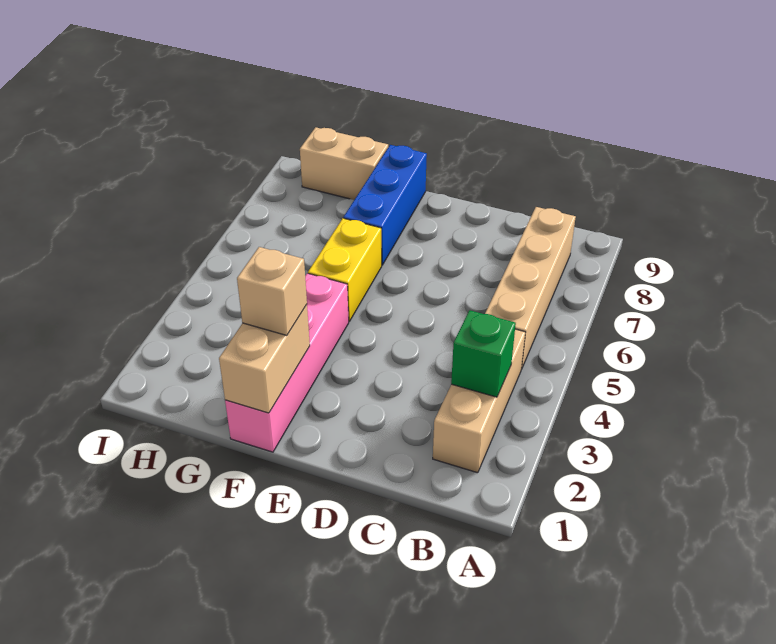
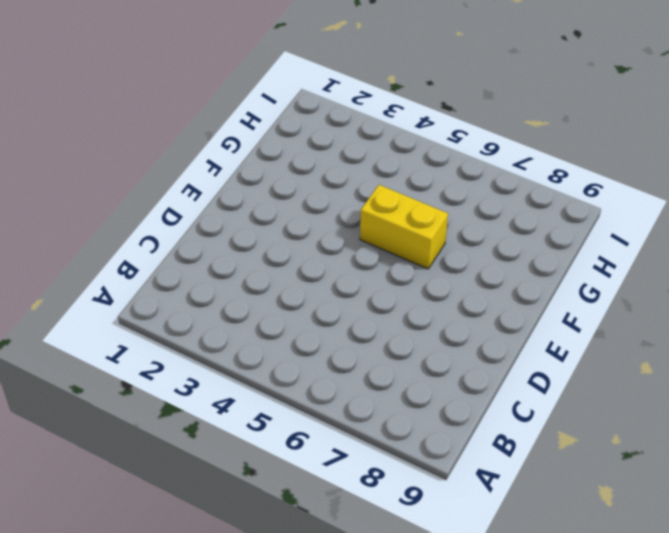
none -> tan 1x3 brick [433,329,525,473]
none -> tan 1x4 brick [485,207,576,369]

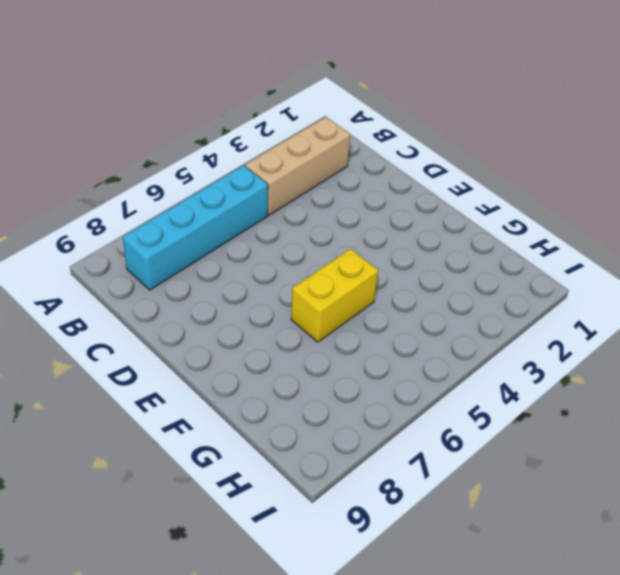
cyan 1x4 brick [123,165,268,290] -> tan 1x4 brick [485,207,576,369]
none -> pink 1x4 brick [225,273,349,452]
none -> blue 1x3 brick [344,145,427,265]

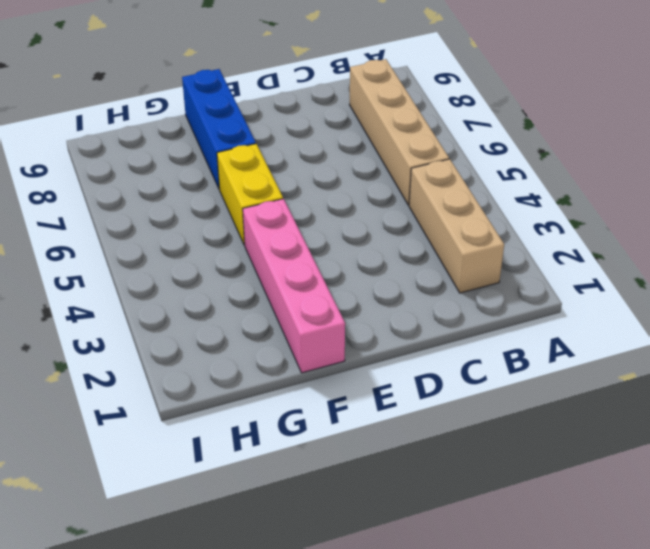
none -> tan 1x2 brick [300,127,388,200]
none -> green 1x1 brick [451,310,516,397]

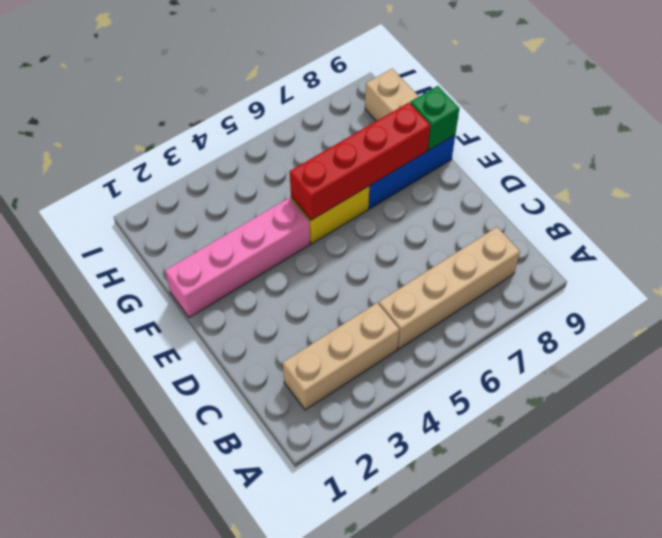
red 1x4 brick [290,103,430,220] -> none
green 1x1 brick [410,86,459,150] -> green 1x1 brick moved to [451,310,516,397]
none -> tan 1x2 brick [219,305,310,413]
none -> tan 1x1 brick [237,247,307,335]

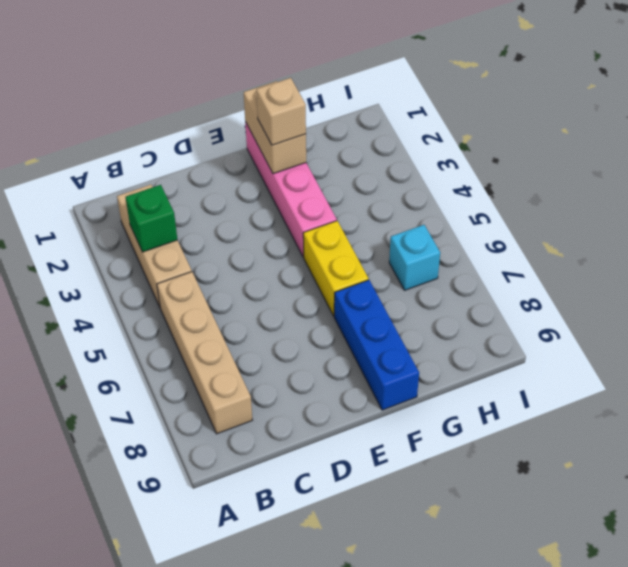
cyan 1x1 brick [389,225,440,290] -> none
none -> tan 1x2 brick [300,127,388,200]

